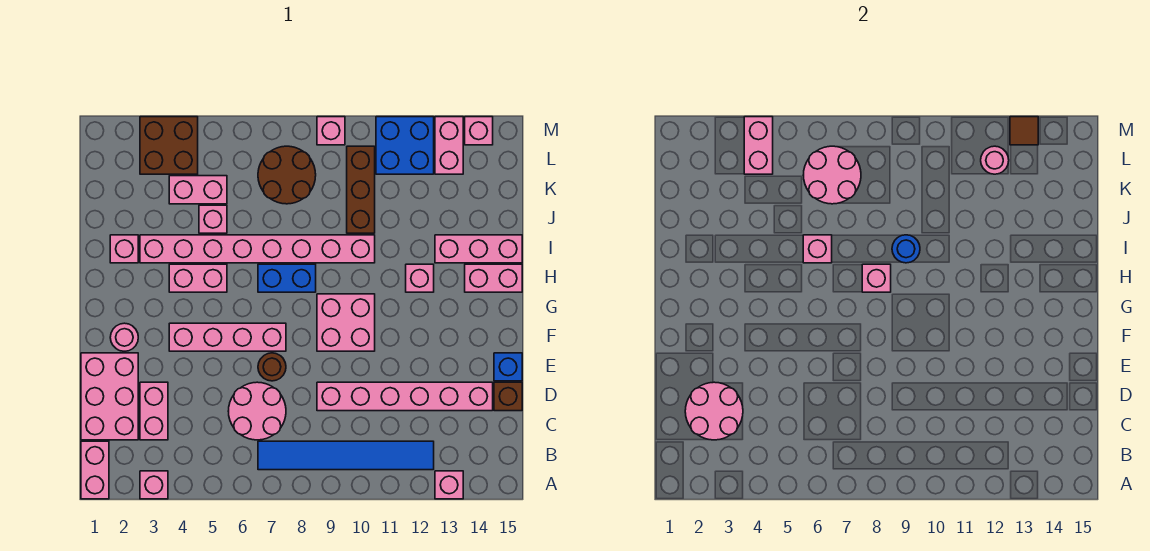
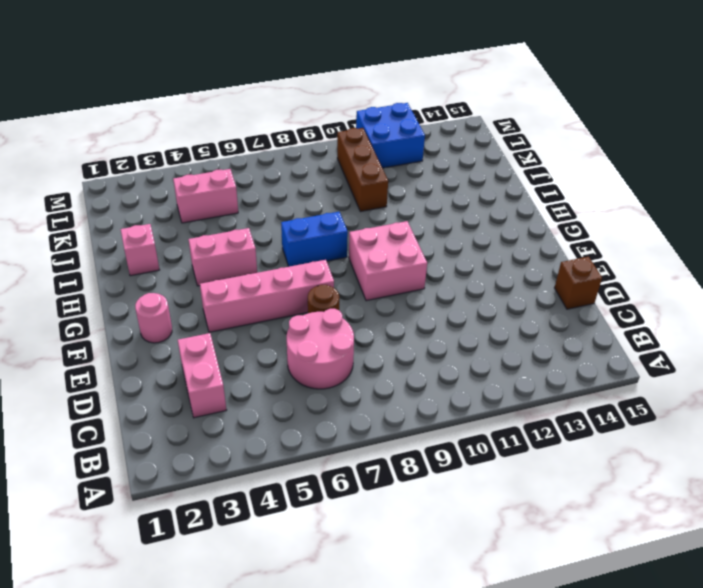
none -> pink 1x2 brick [81,441,109,499]
none -> pink 1x1 brick [140,471,168,499]
none -> pink 1x1 brick [435,471,463,499]
none -> blue 1x6 tile [258,441,434,470]

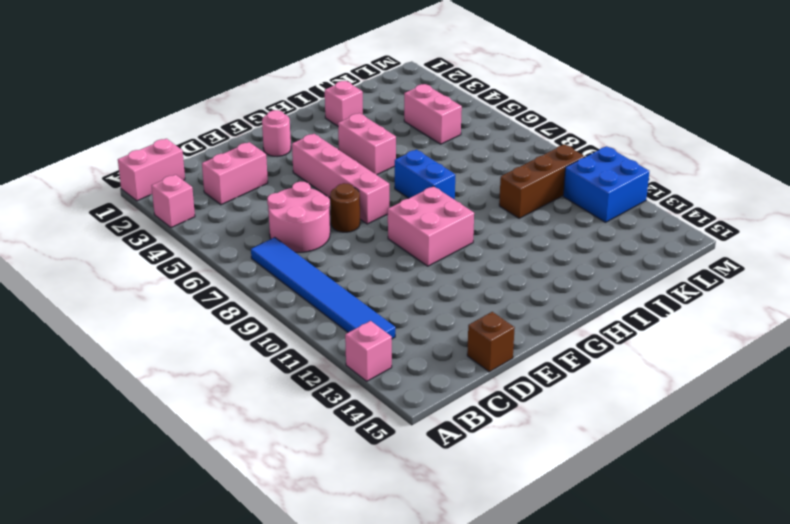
none -> pink 2x3 brick [81,353,138,440]
none -> pink 1x6 brick [317,382,493,411]
none -> blue 1x1 brick [494,353,522,381]
none -> pink 1x1 brick [406,264,434,292]

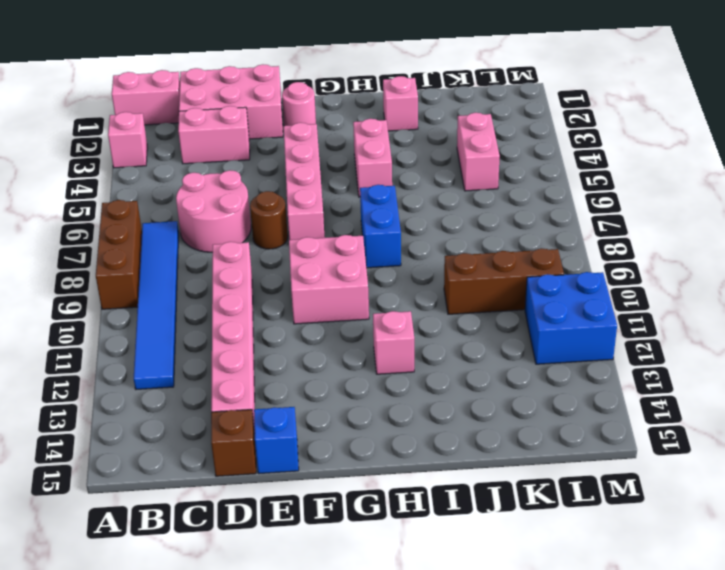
brown 1x3 brick [96,200,142,309] -> none
none -> pink 1x1 brick [435,471,463,499]
none -> pink 1x2 brick [465,264,522,292]
none -> pink 1x8 brick [140,235,375,263]
none -> pink 1x3 brick [435,235,522,263]

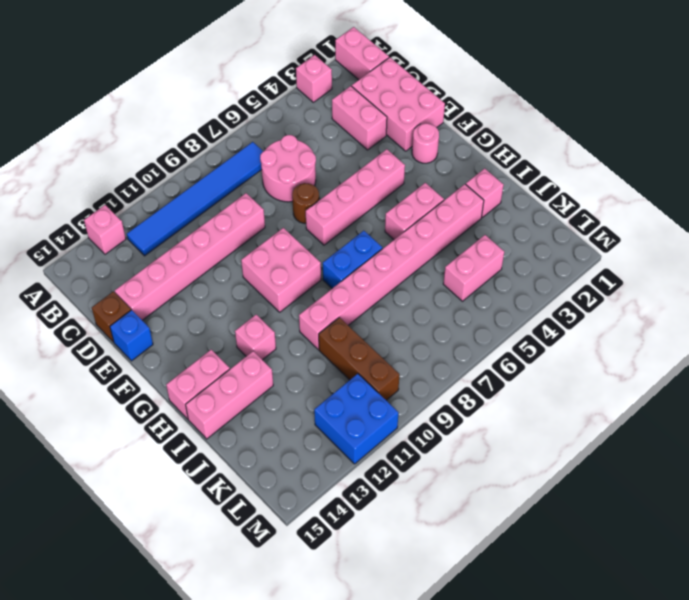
none -> pink 1x1 brick [199,205,227,233]
none -> brown 2x2 round brick [258,146,316,204]
none -> brown 2x2 brick [140,117,198,174]
none -> pink 1x2 brick [435,117,463,174]

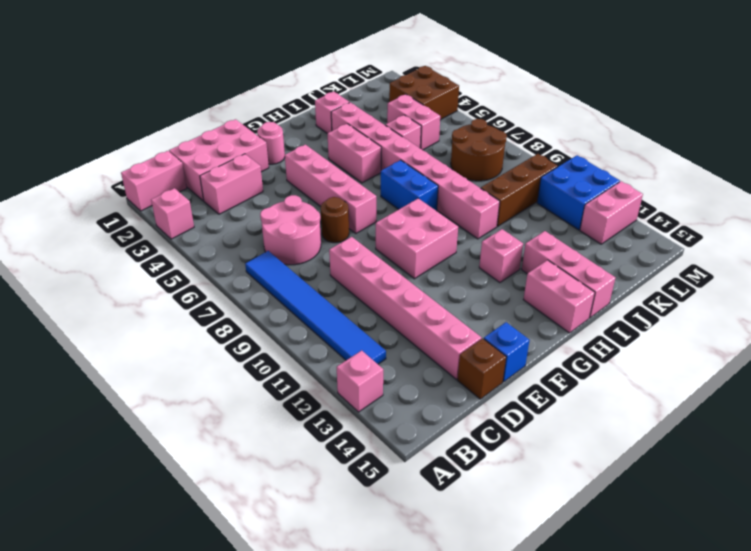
none -> pink 1x1 brick [317,117,345,145]
none -> pink 1x1 brick [465,117,493,145]
none -> pink 2x2 round brick [685,382,743,440]
none -> pink 1x1 brick [862,264,891,292]

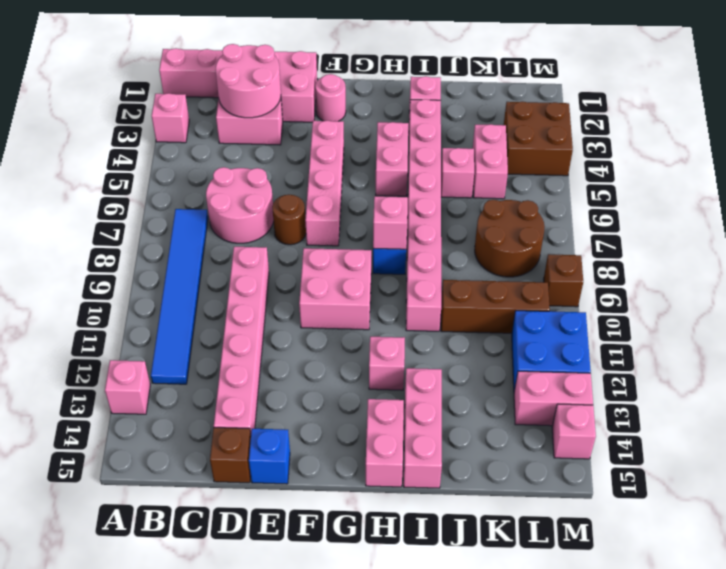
brown 1x1 brick [544,254,583,307] -> pink 1x1 brick [317,117,345,145]
none -> pink 1x1 brick [803,235,832,263]
none -> blue 1x1 round brick [892,235,920,263]
none -> pink 2x2 round brick [803,146,861,204]
none -> pink 1x2 brick [744,117,773,174]

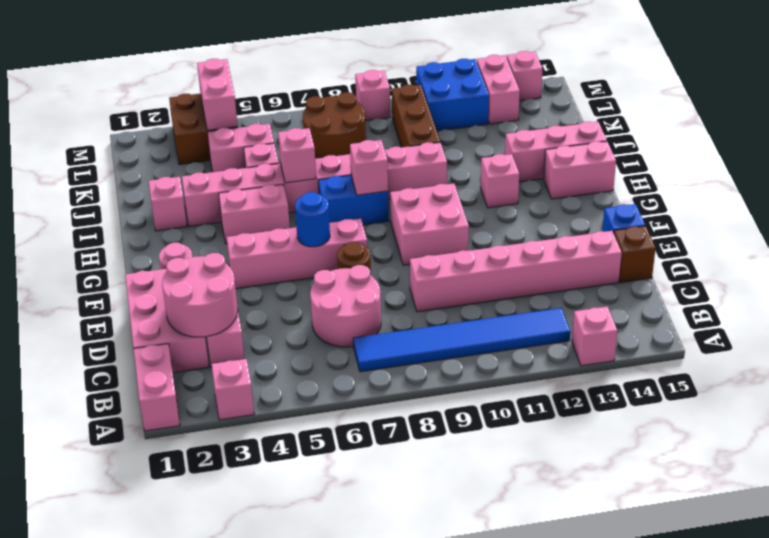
blue 1x1 round brick [295,192,330,247] -> blue 1x1 round brick moved to [892,235,920,263]
none -> pink 2x2 round brick [803,146,861,204]
none -> pink 1x1 round brick [981,146,1009,174]
none -> brown 1x1 tile [1010,117,1038,145]

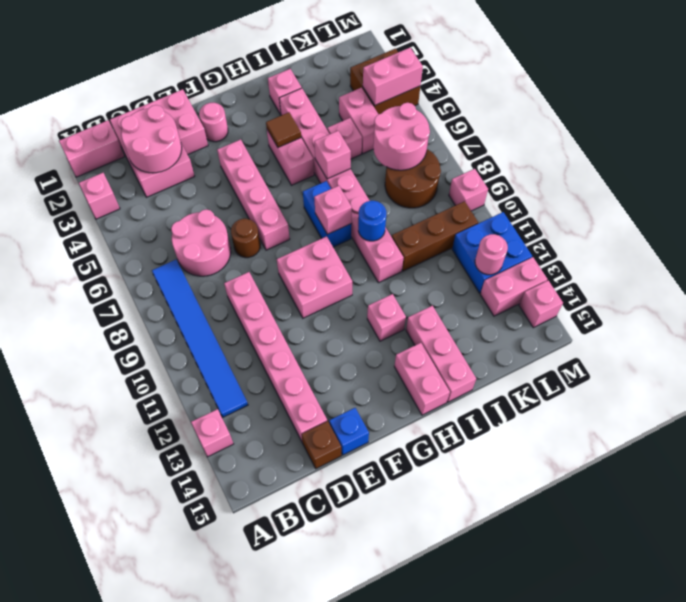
brown 1x1 tile [266,112,301,147] -> brown 1x1 tile moved to [1010,117,1038,145]

